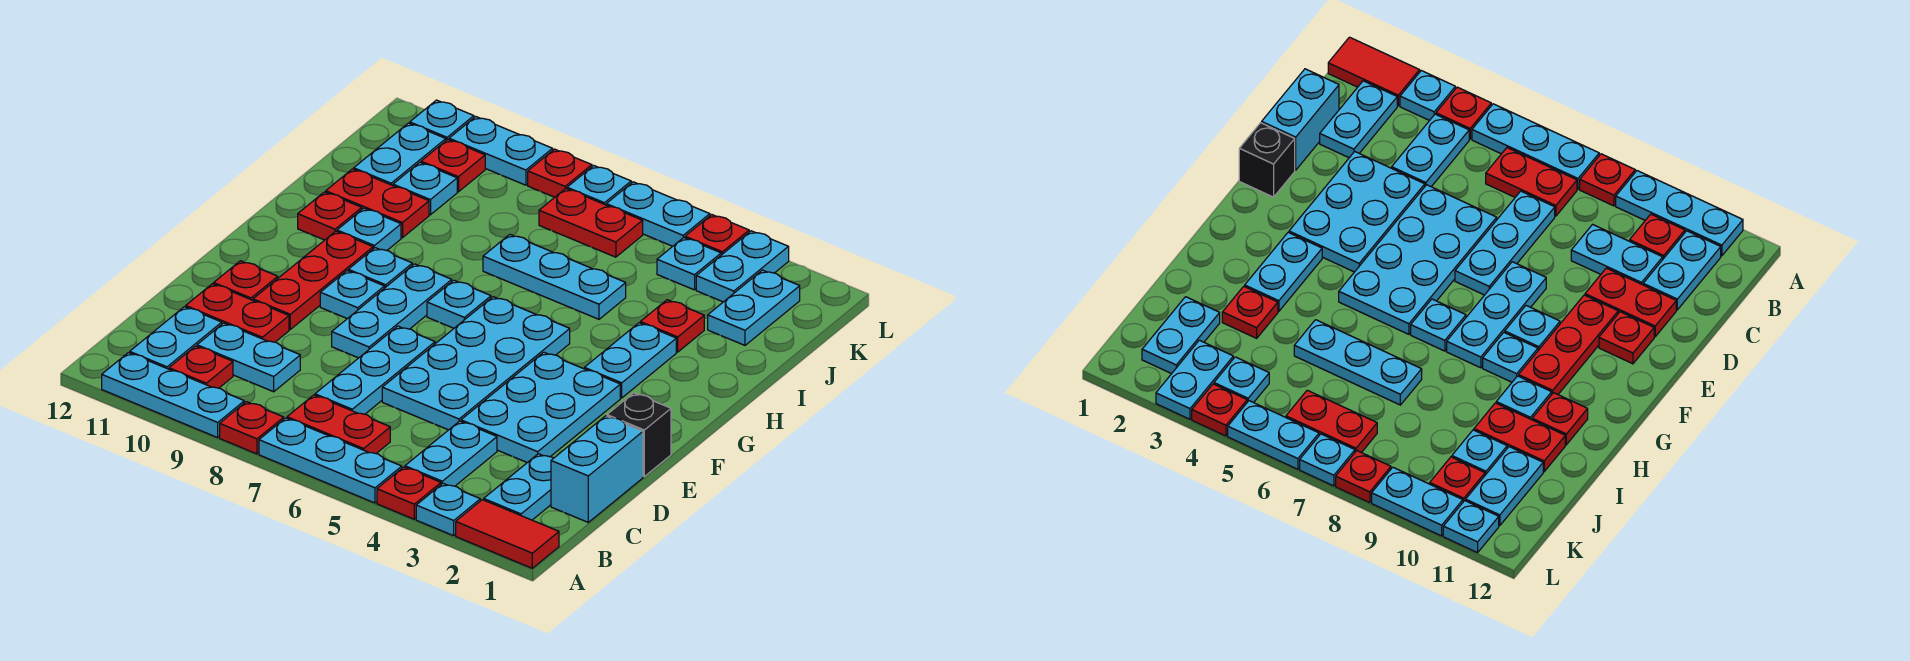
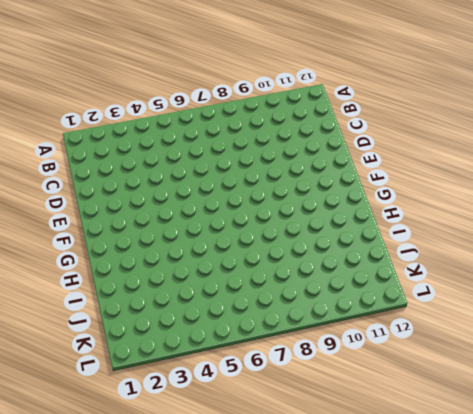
none -> red 1x2 tile [456,500,559,568]
none -> cyan 1x1 plate [416,483,480,536]
none -> red 1x1 plate [377,467,441,519]
none -> cyan 1x3 plate [259,418,402,503]

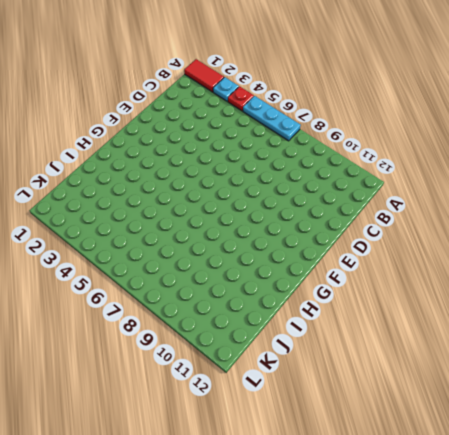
none -> red 1x1 plate [220,402,284,454]
none -> cyan 1x3 plate [102,353,244,438]
none -> cyan 1x2 plate [484,454,553,520]
none -> cyan 1x2 plate [405,421,497,486]

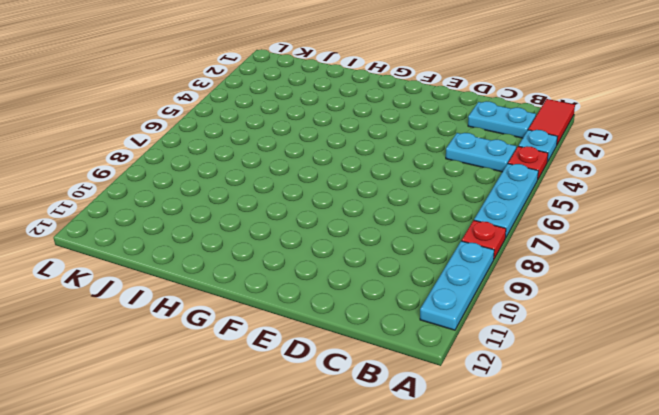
none -> red 1x2 plate [287,395,390,453]
none -> red 1x1 plate [169,346,233,388]
none -> cyan 1x2 plate [130,307,222,369]
none -> cyan 1x2 brick [551,416,643,522]

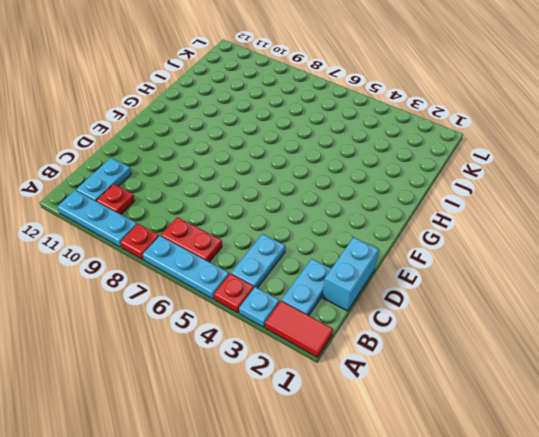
none -> cyan 1x3 plate [315,326,435,414]
none -> cyan 1x2 plate [197,323,300,392]
none -> cyan 2x3 plate [461,352,620,463]
none -> cyan 2x4 plate [382,297,570,430]

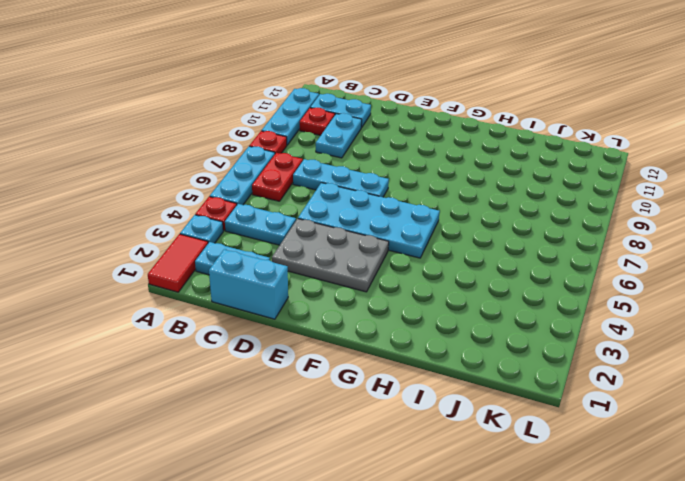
grey 2x3 plate [272,219,389,292] -> cyan 2x3 plate [461,352,620,463]
none -> red 1x2 plate [186,284,289,342]
none -> black 1x1 brick [607,393,671,476]
none -> cyan 1x3 plate [332,264,452,358]
none -> red 1x3 plate [253,231,373,329]

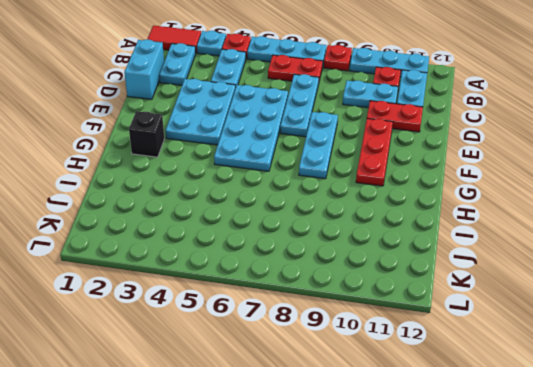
black 1x1 brick [129,111,164,157] -> black 1x1 brick moved to [607,393,671,476]
none -> red 1x1 plate [214,261,278,300]
none -> cyan 1x1 plate [320,271,384,319]
none -> cyan 1x2 plate [584,323,676,398]
none -> cyan 1x1 plate [427,280,491,328]

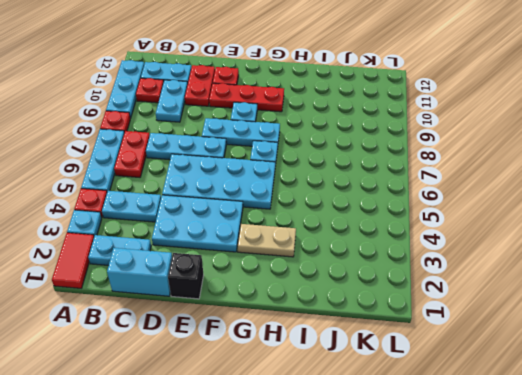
tan 1x2 plate [238,224,296,257] -> cyan 1x2 plate [584,323,676,398]
none -> cyan 1x1 plate [348,248,412,288]
none -> cyan 1x1 plate [337,208,401,250]
none -> red 1x1 plate [298,192,362,240]
none -> red 1x1 plate [640,300,704,352]

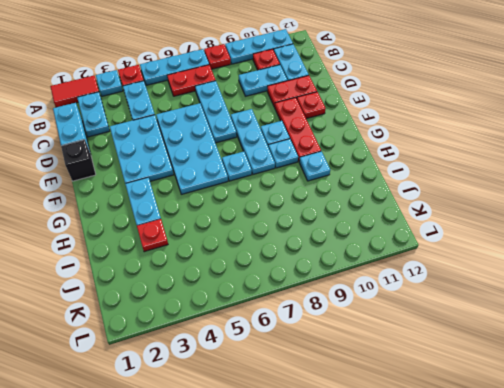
none -> red 1x1 plate [298,192,362,240]
none -> cyan 1x3 plate [483,234,626,319]
none -> red 1x2 plate [326,169,429,238]
none -> cyan 1x2 plate [708,270,800,345]

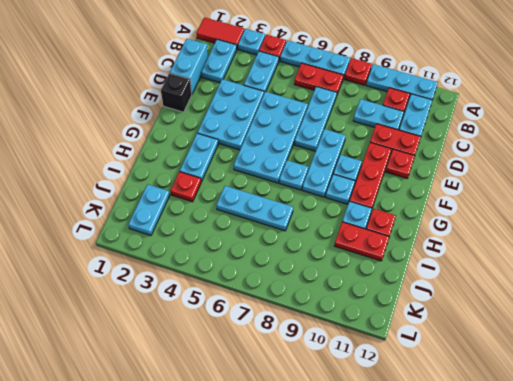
none -> cyan 1x1 plate [393,162,457,215]
none -> cyan 1x2 plate [354,123,446,186]
none -> cyan 1x2 plate [696,231,789,302]
none -> cyan 1x1 plate [657,238,721,290]

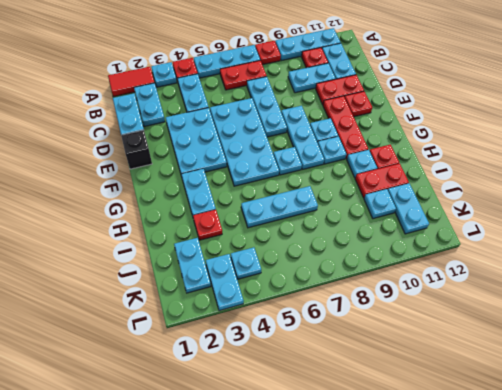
none -> red 1x2 plate [539,189,643,257]
none -> red 1x1 plate [421,139,485,192]
none -> red 1x1 plate [685,215,749,255]
none -> cyan 1x2 plate [606,182,710,246]

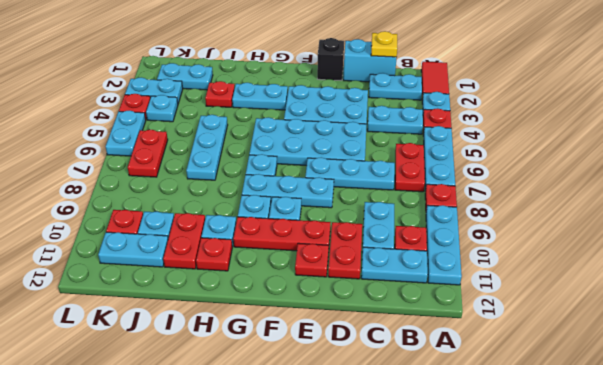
yellow 1x1 plate [371,31,397,57] -> none
none -> cyan 1x1 plate [567,166,631,205]
none -> red 1x1 plate [528,149,592,197]
none -> cyan 1x2 plate [449,117,553,185]
none -> cyan 1x1 plate [410,100,474,140]

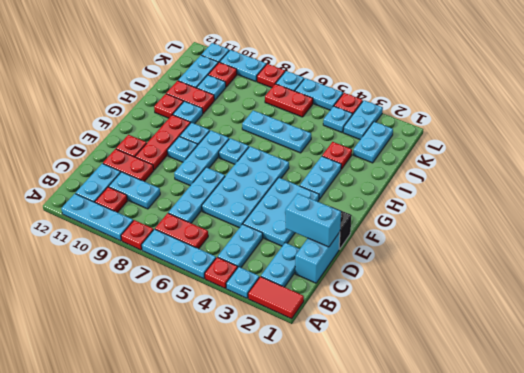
cyan 1x2 brick [286,193,341,247] -> none

